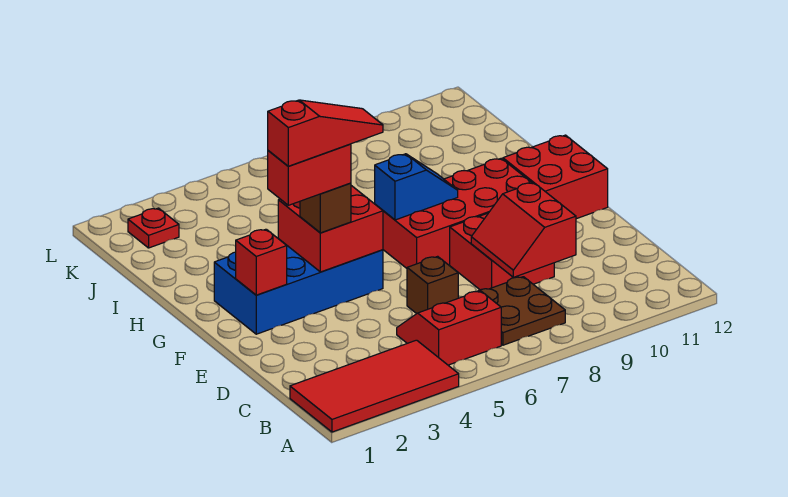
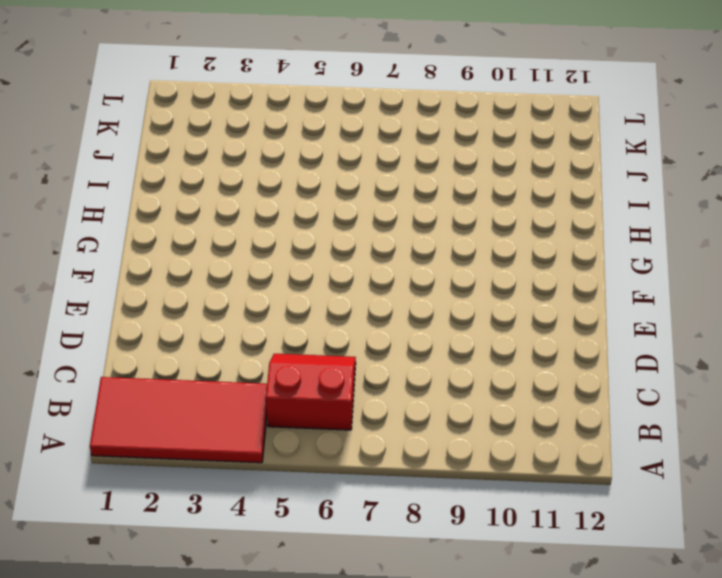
none -> brown 2x2 plate [479,277,565,345]
none -> brown 1x1 brick [407,256,458,314]
none -> red 2x2 brick [450,213,554,290]

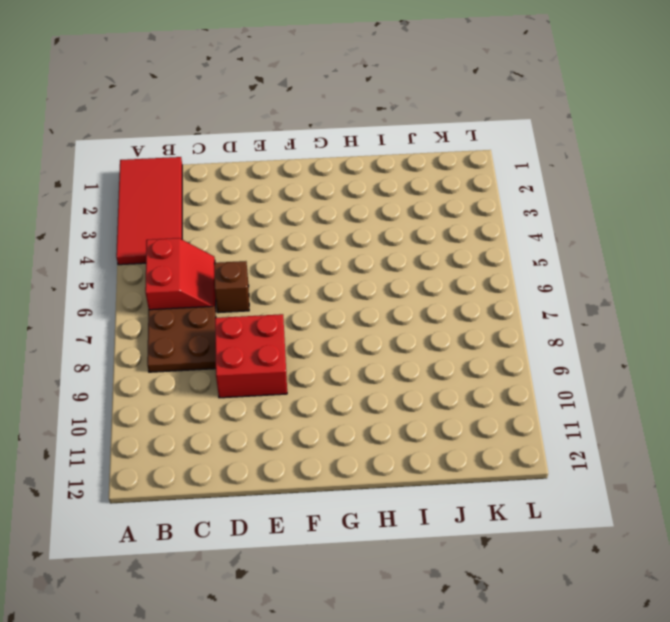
none -> blue 2x4 brick [214,239,383,334]
none -> red 2x4 brick [375,158,532,268]
none -> red 2x2 brick [503,135,608,219]

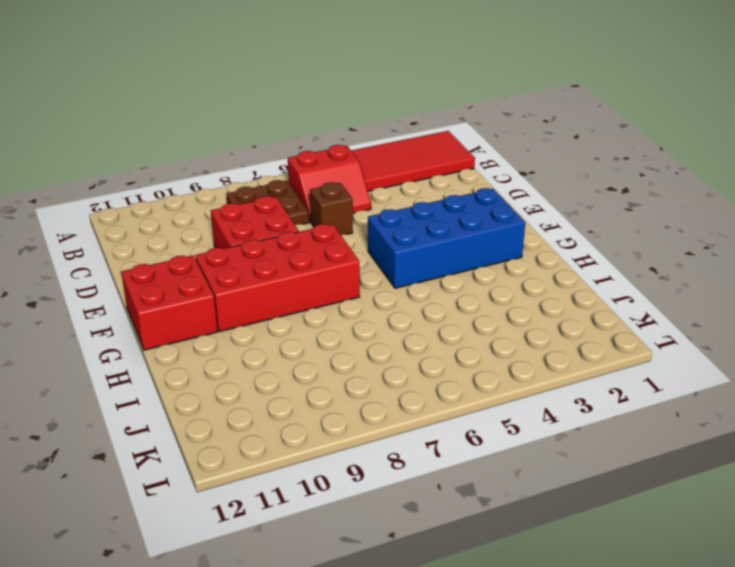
none -> red 1x1 plate [128,208,179,248]
none -> red 2x2 slope [471,183,576,277]
none -> red 1x1 brick [236,229,287,295]

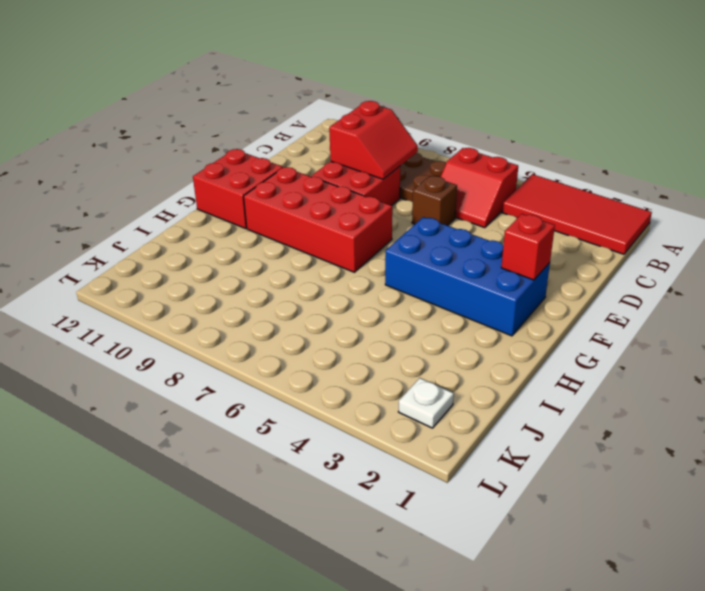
white 1x1 plate [398,378,454,428] -> red 1x1 plate [128,208,179,248]
none -> red 2x2 brick [278,186,383,272]
none -> blue 1x2 slope [375,154,458,220]
none -> brown 1x1 brick [300,183,351,233]

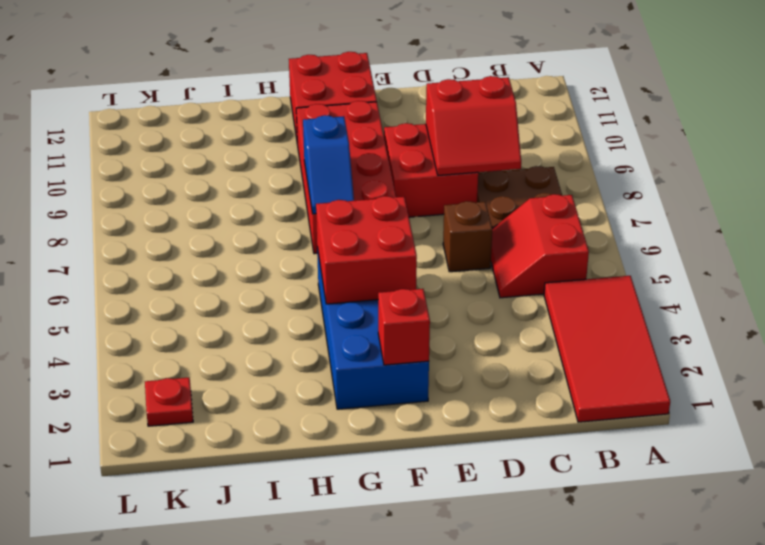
blue 1x2 slope [303,115,354,214] -> blue 1x2 slope turned to [375,154,458,220]
none -> brown 1x1 brick [300,183,351,233]
none -> red 1x2 brick [268,144,351,205]
none -> red 1x3 slope [268,100,383,166]

